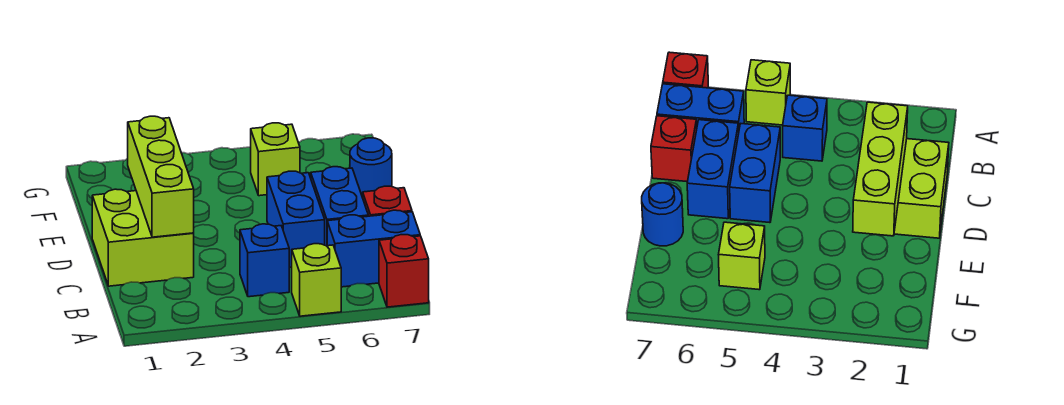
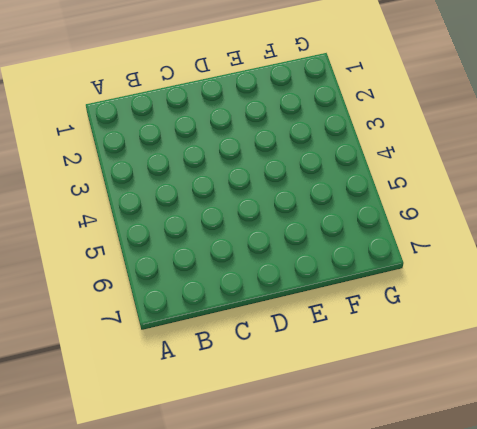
none -> lime 1x1 brick [292,244,341,316]
none -> red 1x1 brick [379,235,429,307]

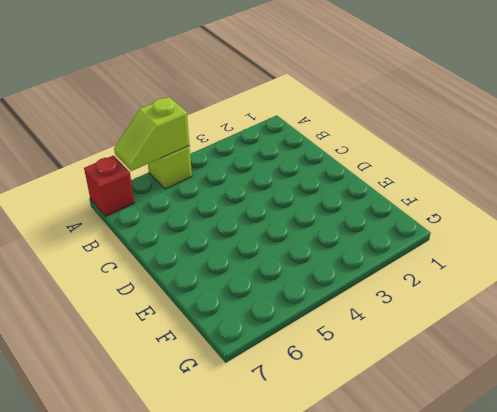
lime 1x2 slope [114,97,190,171] -> none
none -> blue 1x1 brick [240,224,289,297]
none -> blue 1x2 brick [327,210,420,287]

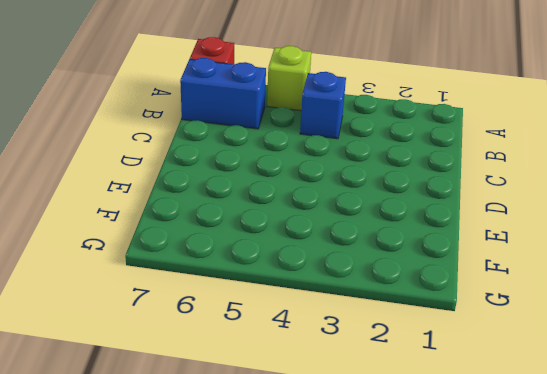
none -> lime 2x2 brick [92,189,194,286]
none -> blue 1x2 brick [267,171,325,267]

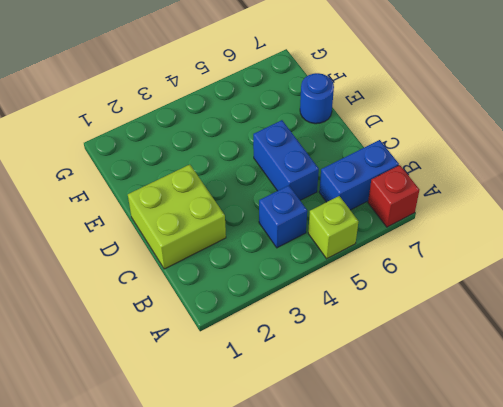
none -> blue 1x2 brick [311,167,368,246]
none -> red 1x1 brick [363,186,412,216]

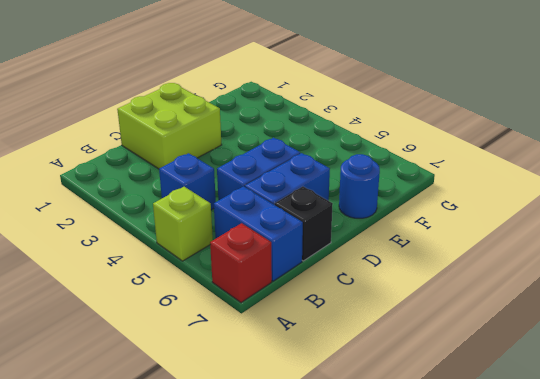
black 1x1 brick [275,186,333,261] -> red 1x1 brick [363,186,412,216]
none -> lime 1x1 brick [251,123,300,196]
none -> lime 1x3 brick [128,116,194,237]

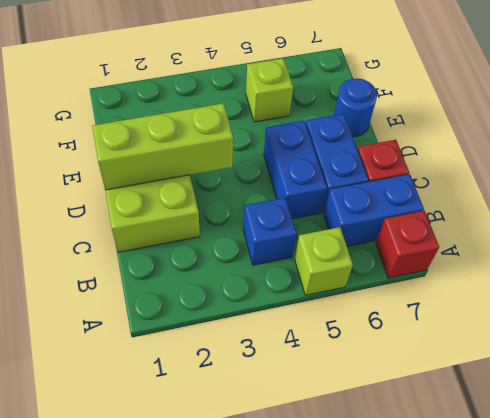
lime 1x3 brick [92,103,233,190] -> lime 1x3 brick turned to [128,116,194,237]

